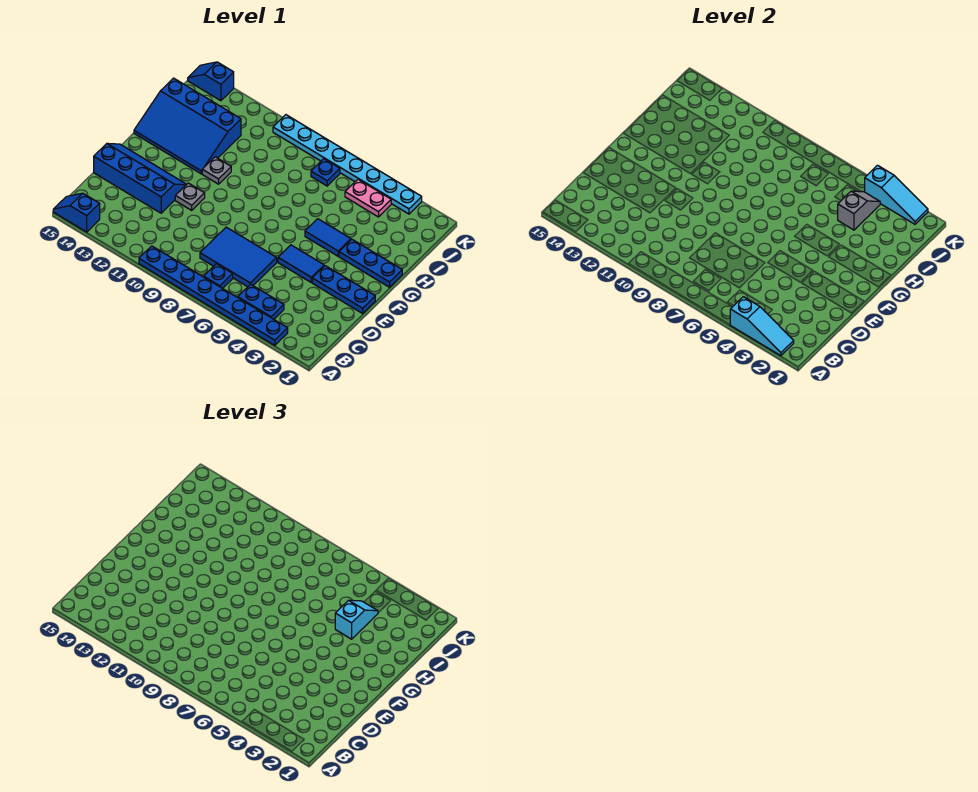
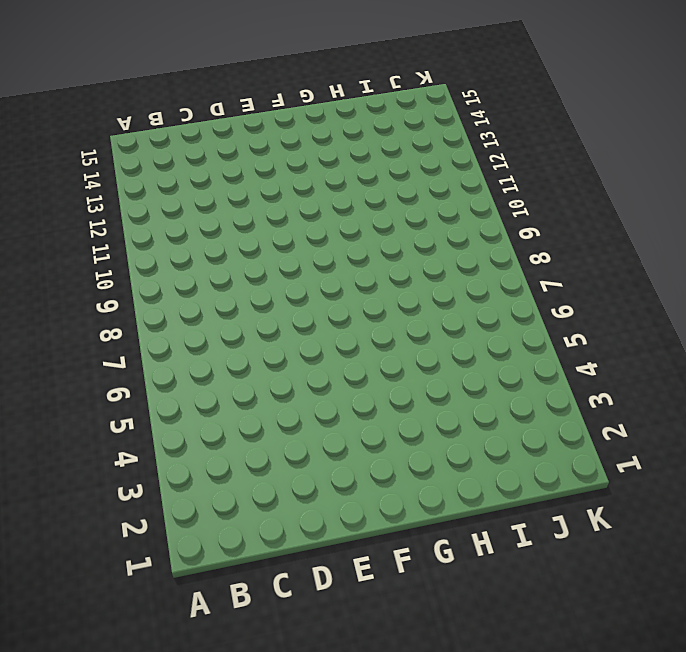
none -> blue 1x8 plate [139,246,288,345]
none -> blue 1x2 slope [53,193,100,232]
none -> blue 1x2 plate [238,284,284,319]

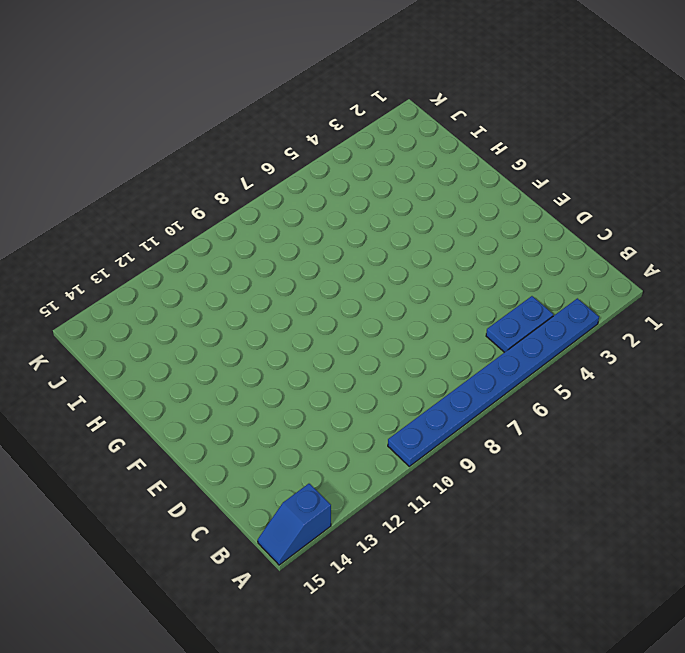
none -> blue 1x1 plate [204,264,233,289]
none -> blue 2x3 tile [200,227,277,287]
none -> blue 2x4 slope [94,143,187,213]

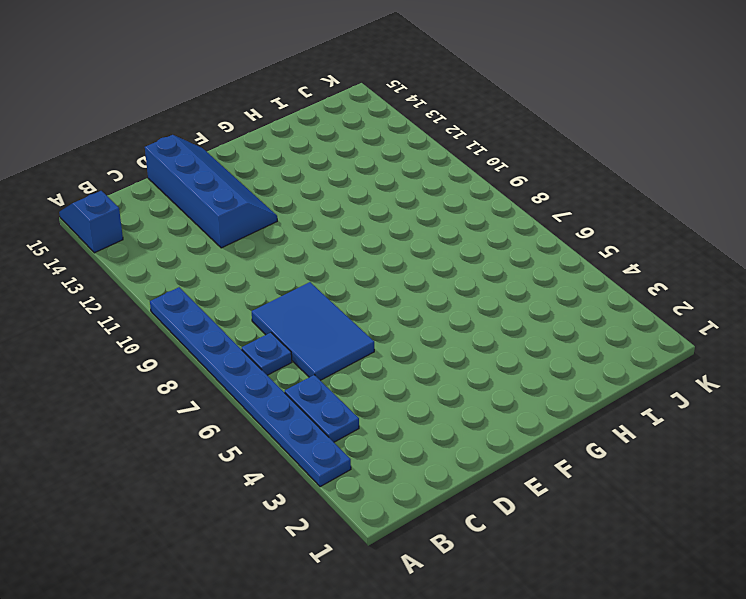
none -> blue 1x3 plate [312,266,375,313]
none -> blue 1x2 tile [278,245,324,282]
none -> grey 1x1 plate [175,183,205,210]

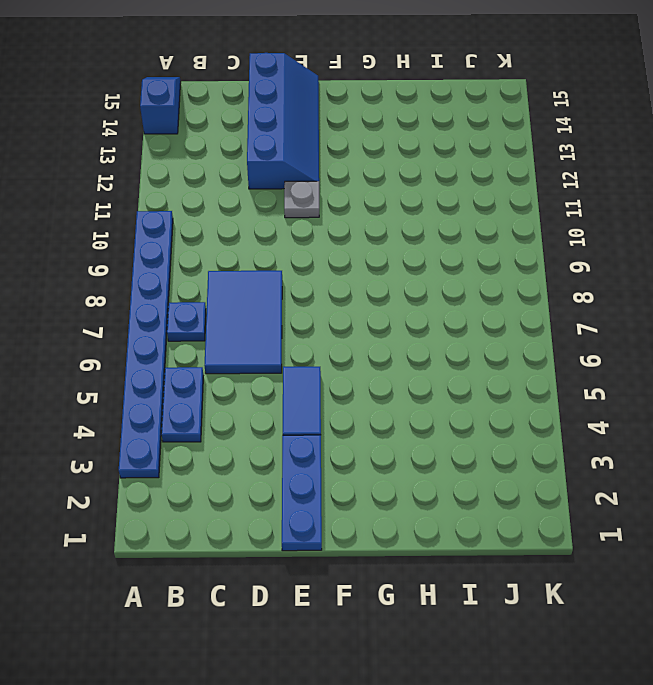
none -> blue 1x3 plate [339,239,402,287]
none -> blue 1x2 tile [305,219,351,256]
none -> grey 1x1 plate [202,157,231,184]

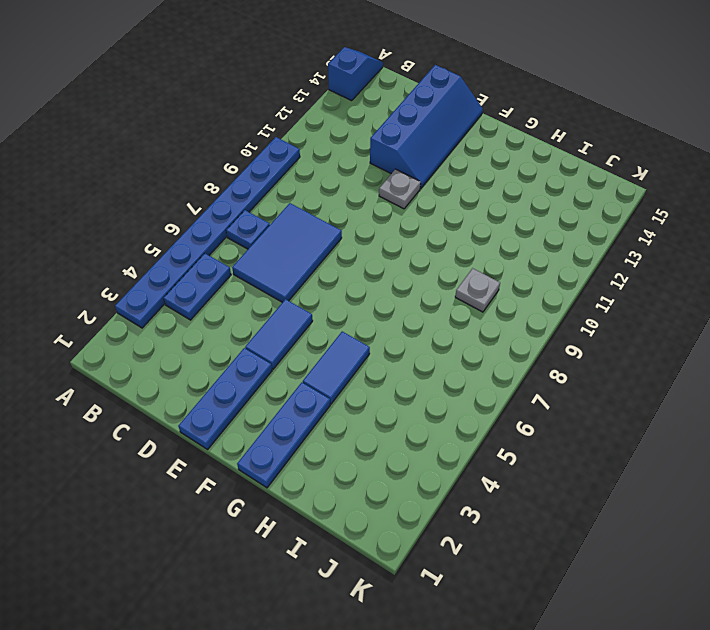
grey 1x1 plate [455,268,500,312] -> grey 1x1 plate moved to [202,157,231,184]
none -> blue 3x4 slope [134,78,241,174]
none -> pink 1x2 plate [345,179,391,217]
none -> blue 1x1 plate [311,159,340,186]

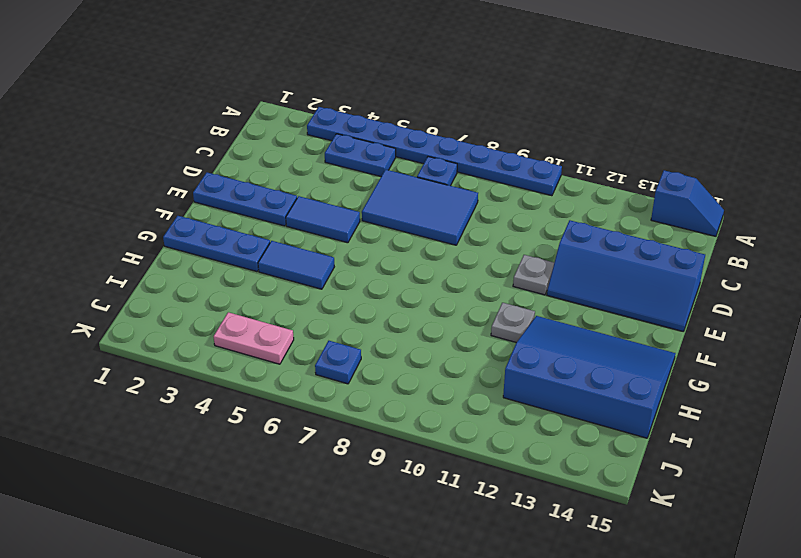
none -> cyan 1x8 plate [273,115,422,214]
none -> blue 1x2 slope [188,62,234,101]
none -> cyan 1x3 slope [730,297,794,356]

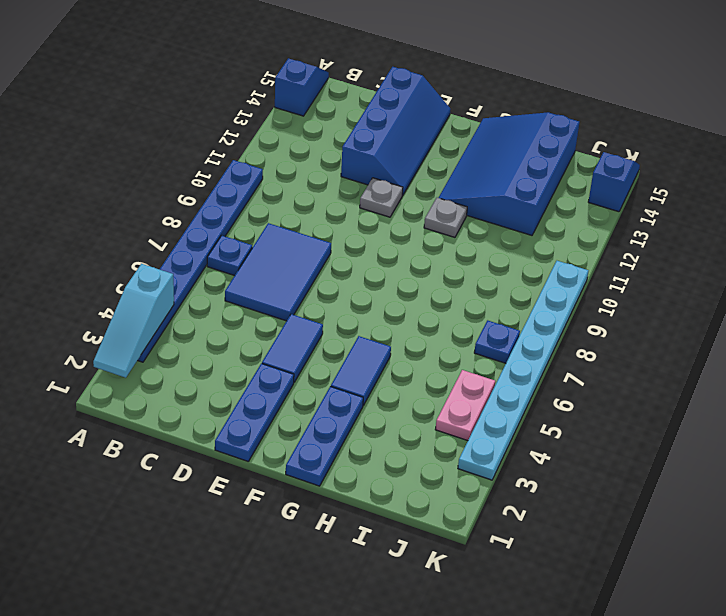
none -> blue 1x2 plate [238,284,284,319]
none -> grey 1x2 slope [838,191,880,230]
none -> cyan 1x3 slope [865,165,928,224]

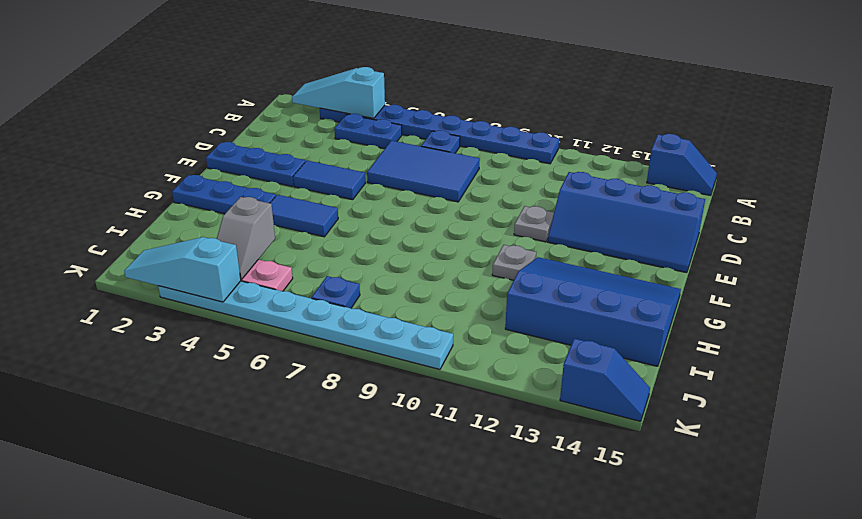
none -> cyan 1x2 slope [335,600,378,639]

